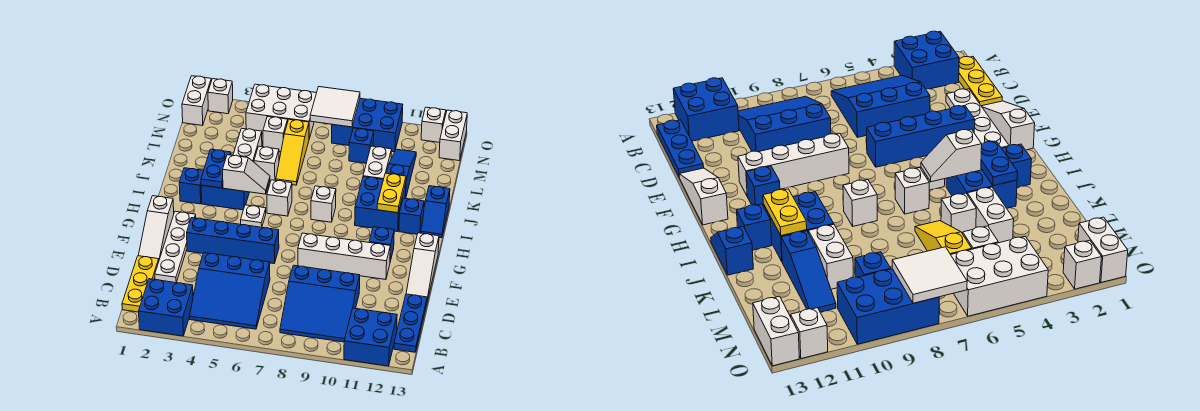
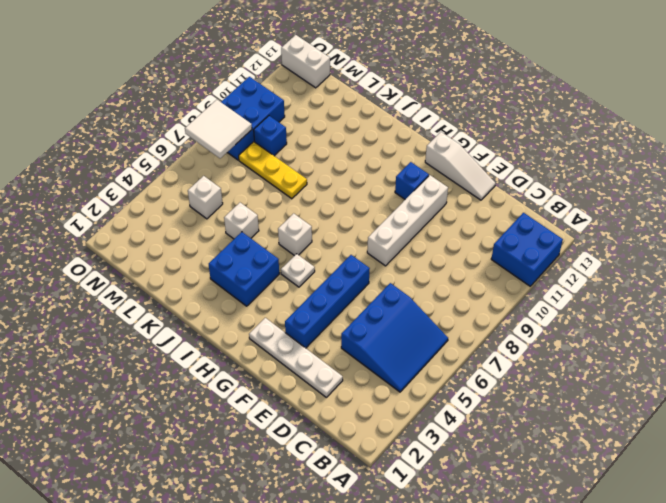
yellow 1x3 plate [239,142,307,199] -> yellow 1x3 plate moved to [122,256,159,312]
none -> blue 2x2 brick [139,279,193,336]
none -> blue 3x3 slope [280,265,360,342]
none -> blue 1x3 plate [394,294,427,352]
none -> white 1x3 slope [138,196,174,259]

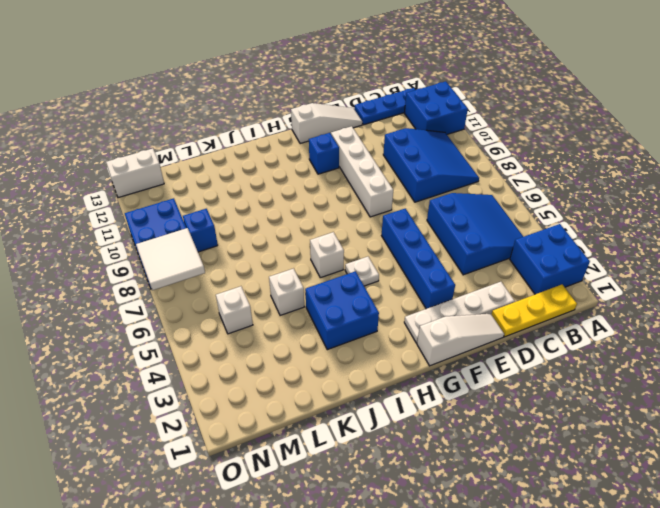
none -> blue 1x1 brick [179,168,204,204]
none -> white 1x1 brick [311,186,336,222]
none -> blue 2x2 brick [355,177,406,232]
none -> blue 1x1 brick [399,198,424,234]

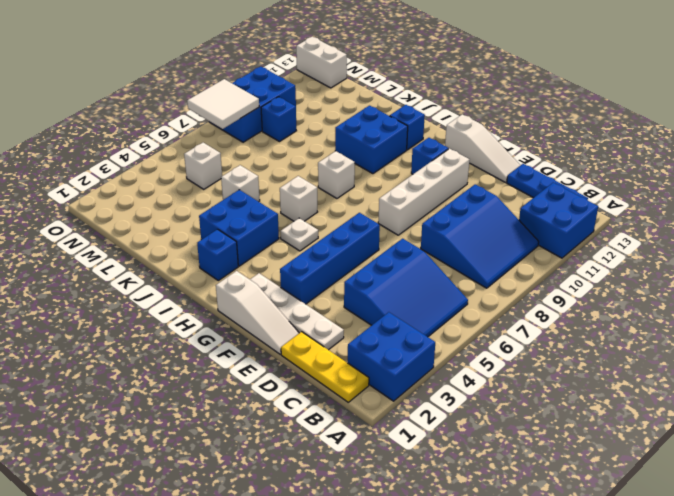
none -> blue 1x2 slope [421,186,450,238]
none -> white 1x2 brick [233,128,262,162]
none -> yellow 1x3 slope [276,119,309,185]
none -> white 1x2 brick [363,146,392,179]

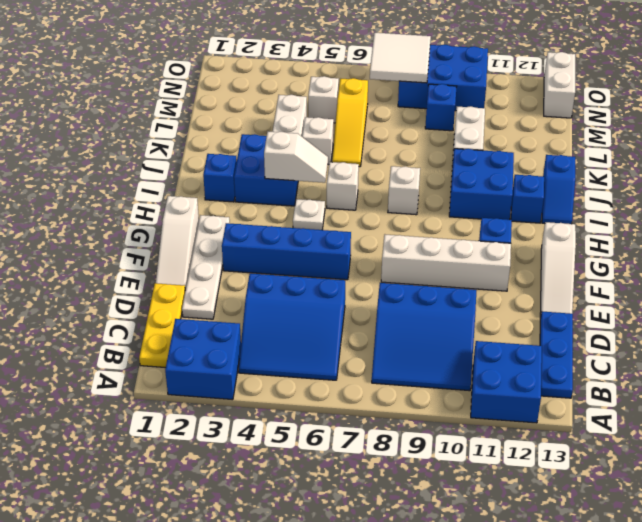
none -> blue 1x3 slope [387,149,416,198]
none -> white 1x2 brick [182,76,211,126]
none -> white 2x3 brick [246,84,316,139]
none -> white 1x1 brick [208,79,233,114]

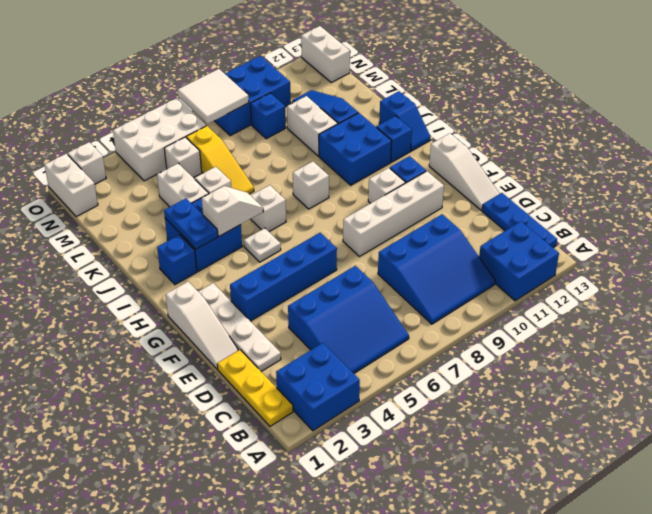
white 1x1 brick [368,168,405,203] -> white 1x1 brick moved to [421,107,446,142]
none -> yellow 1x2 plate [377,173,406,213]

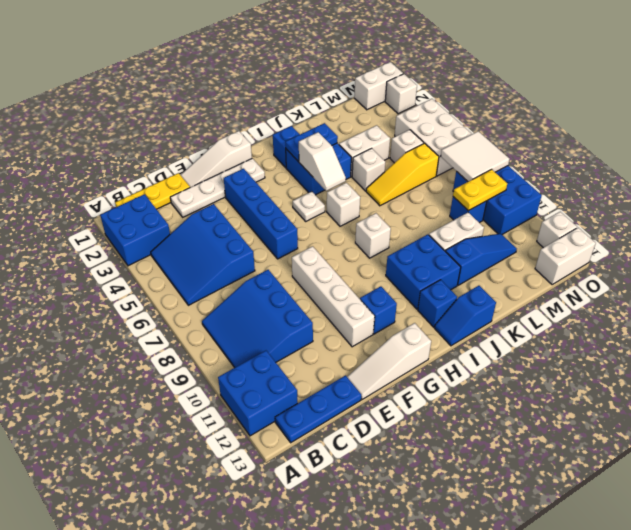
yellow 1x2 plate [453,169,507,211] -> yellow 1x2 plate moved to [377,173,406,213]

